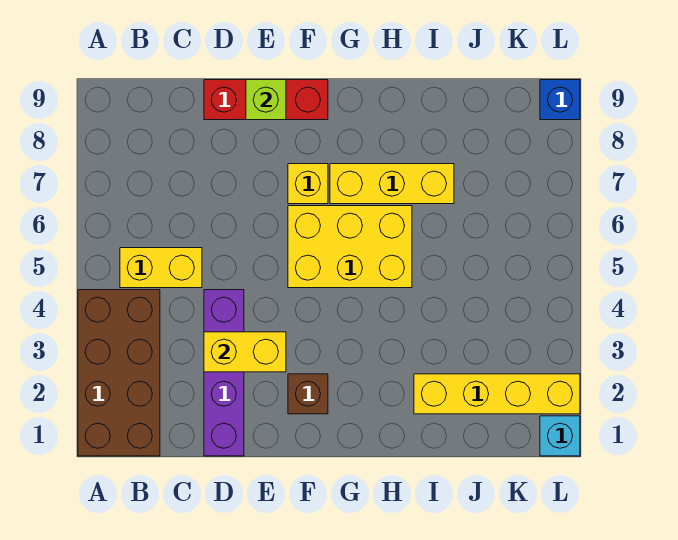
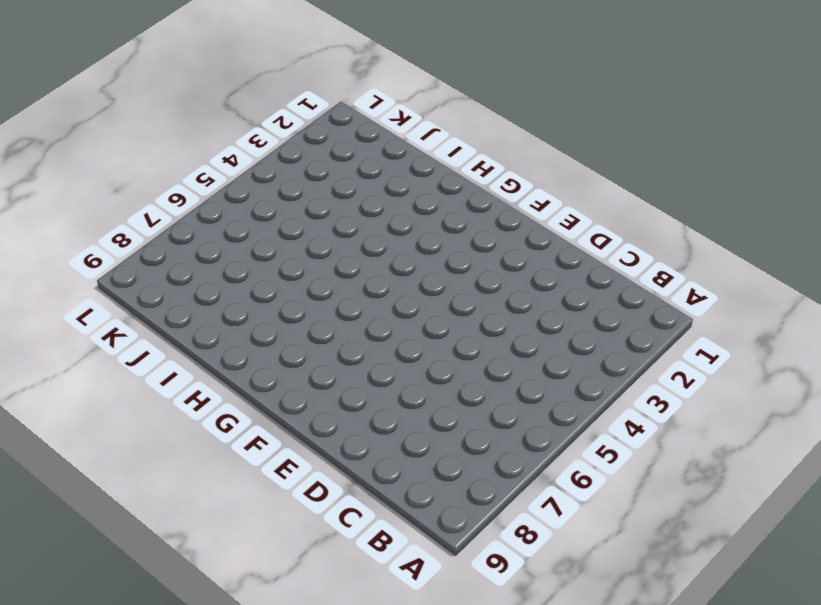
none -> brown 2x4 brick [78,290,160,456]
none -> yellow 1x2 brick [120,248,202,288]
none -> purple 1x4 brick [204,290,244,456]

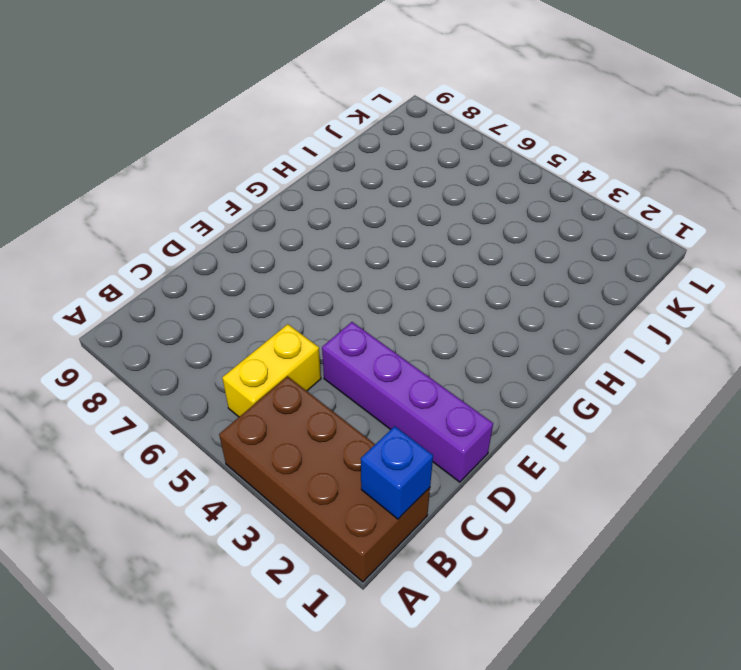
blue 1x1 brick [361,426,433,519] -> blue 1x1 brick moved to [540,80,580,120]
none -> red 1x3 brick [204,80,328,120]
none -> brown 1x1 brick [288,374,328,414]
none -> yellow 2x3 brick [288,206,412,288]

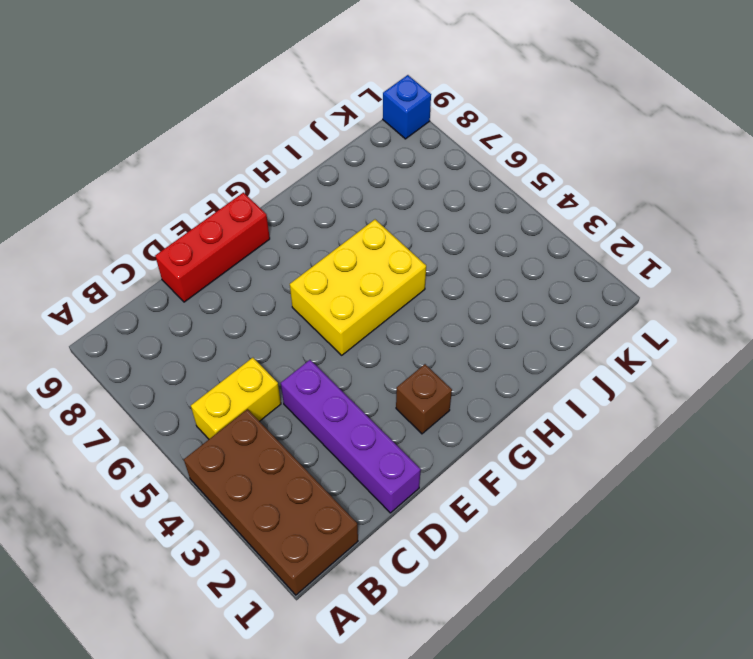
none -> yellow 1x1 brick [288,164,328,204]
none -> yellow 1x3 brick [330,164,454,204]
none -> yellow 1x4 brick [414,374,580,414]

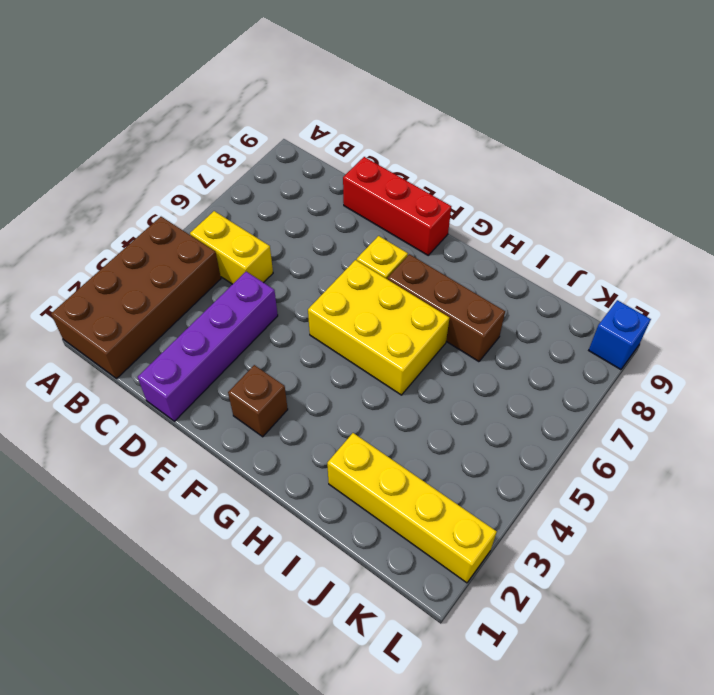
brown 1x3 brick [388,254,505,362] -> yellow 1x3 brick [330,164,454,204]
none -> cyan 1x1 brick [540,416,580,456]
none -> yellow 1x2 brick [204,332,286,372]
none -> lime 1x1 brick [246,80,286,120]

